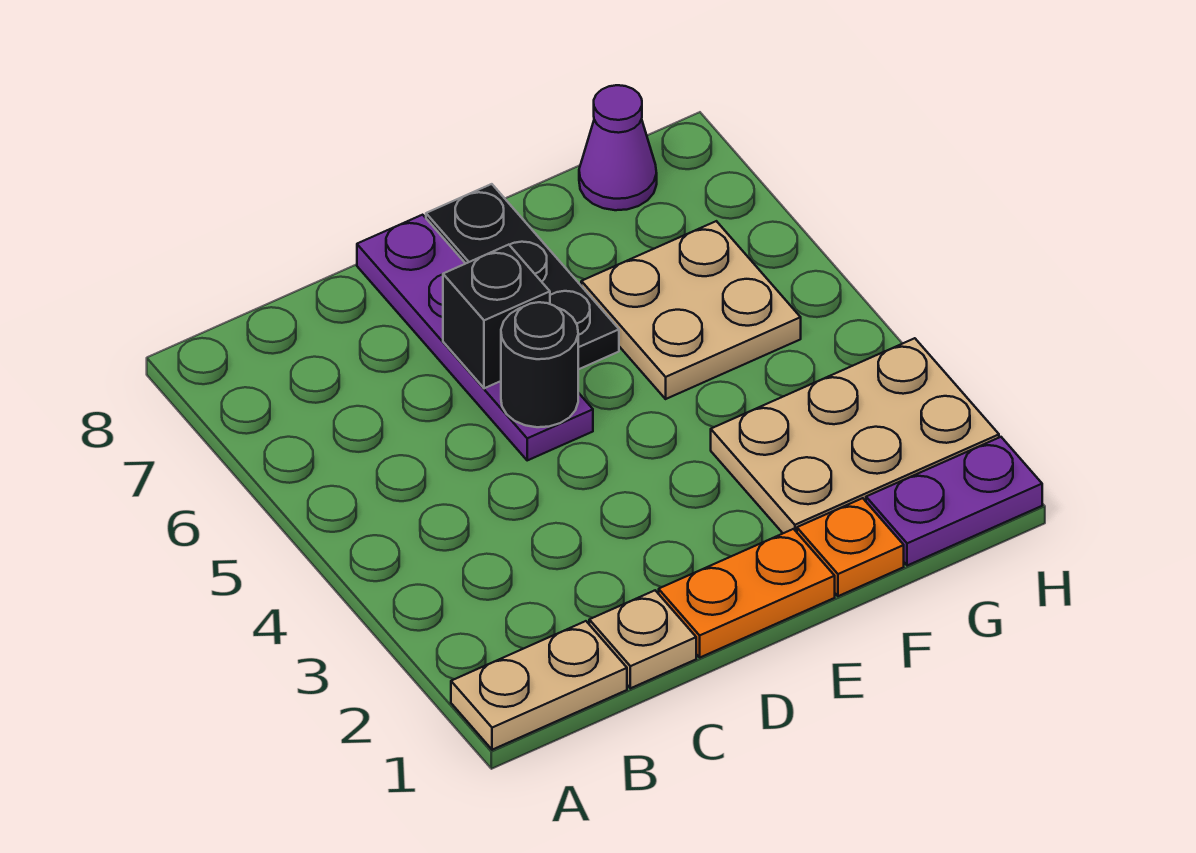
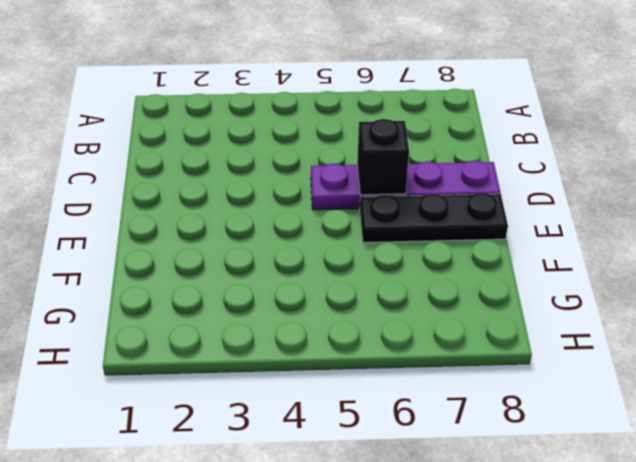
none -> tan 1x2 plate [451,621,627,750]
none -> tan 1x1 plate [589,591,696,688]
none -> orange 1x2 plate [659,529,835,657]

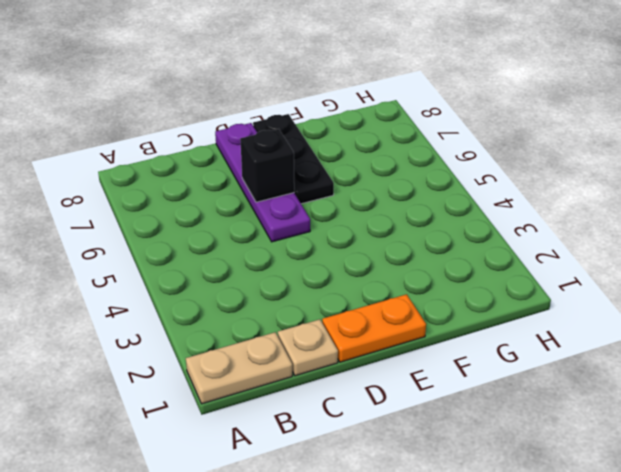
none -> orange 1x1 plate [797,498,904,596]
none -> tan 2x3 plate [711,338,999,533]
none -> tan 2x2 plate [581,221,801,399]

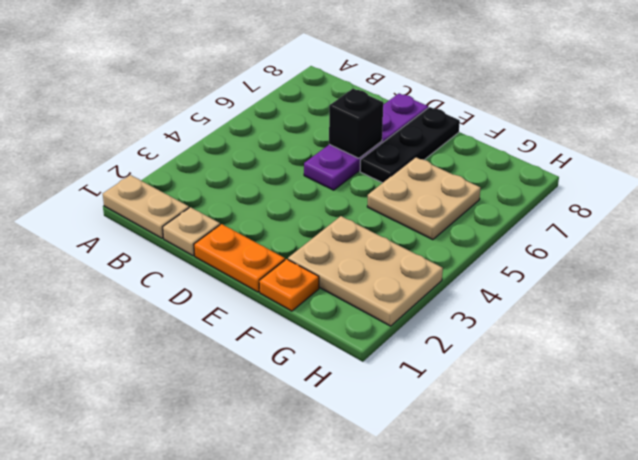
none -> purple 1x2 plate [866,437,1042,566]
none -> purple 1x1 cone [579,85,657,210]
none -> black 1x1 round brick [501,302,578,427]

